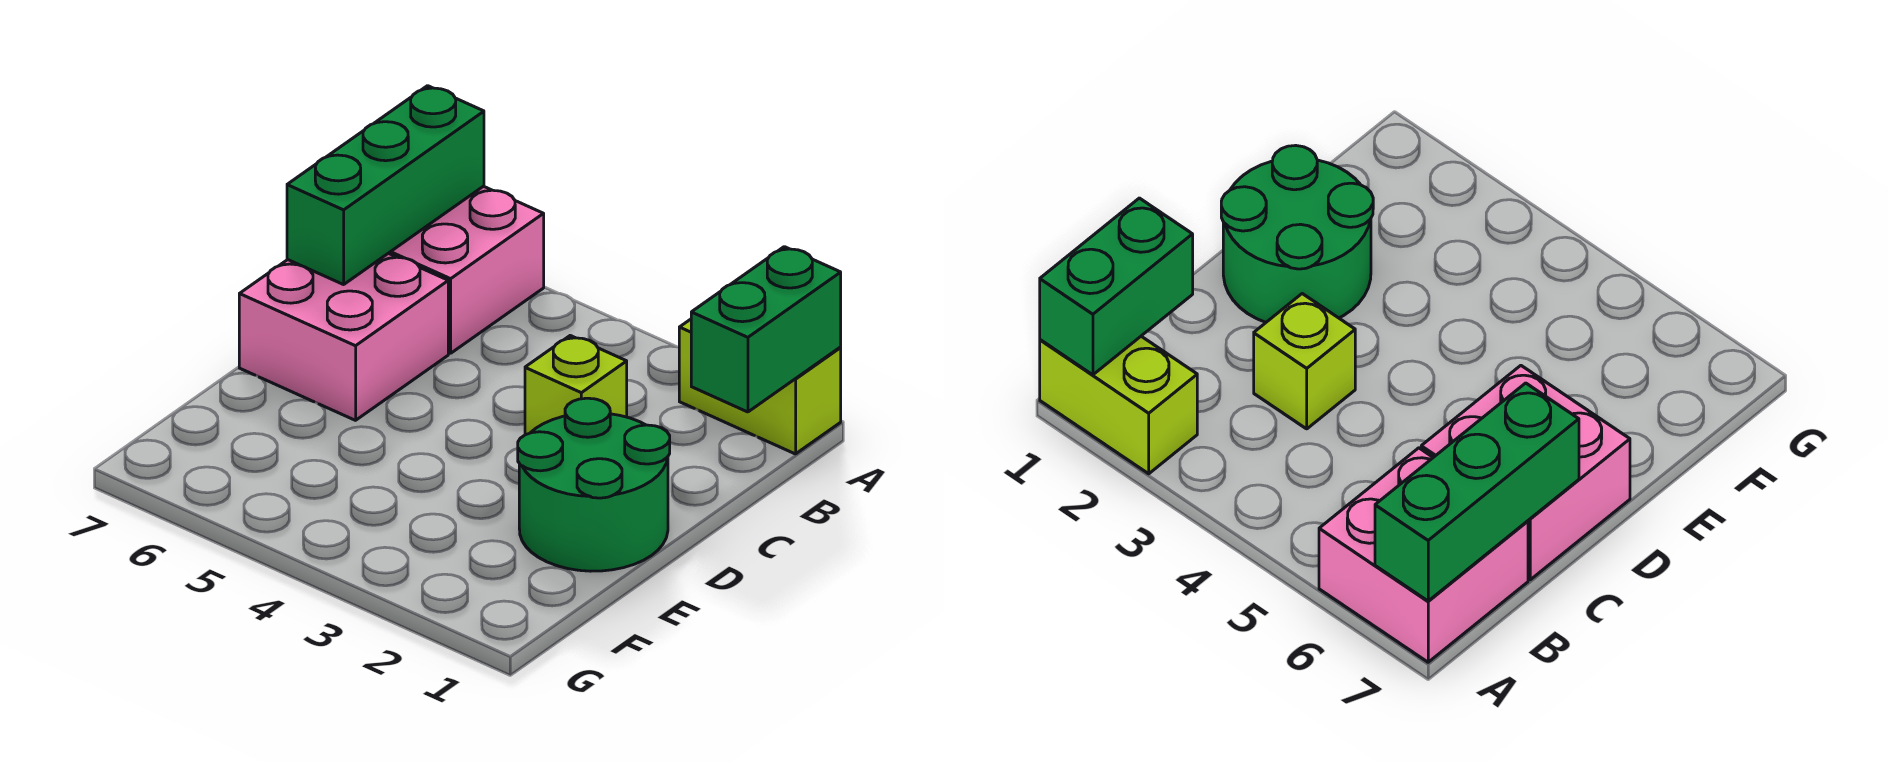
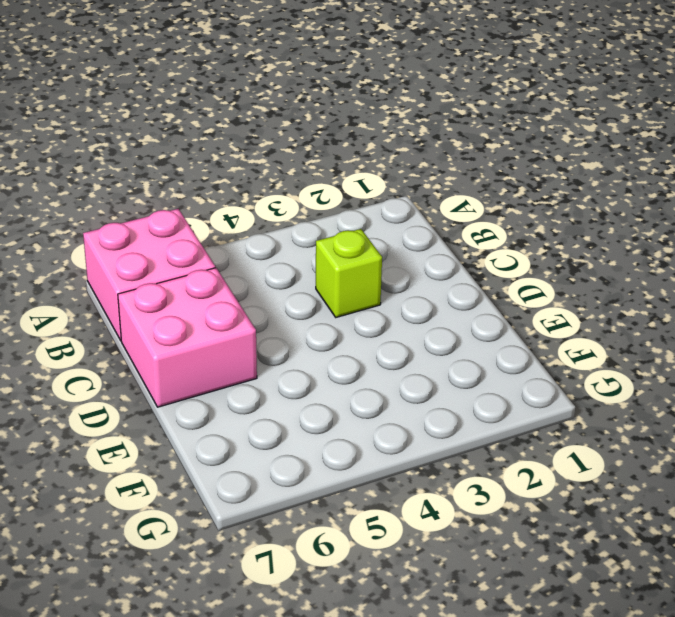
none -> lime 1x2 brick [679,319,841,454]
none -> green 2x2 round brick [518,398,670,571]

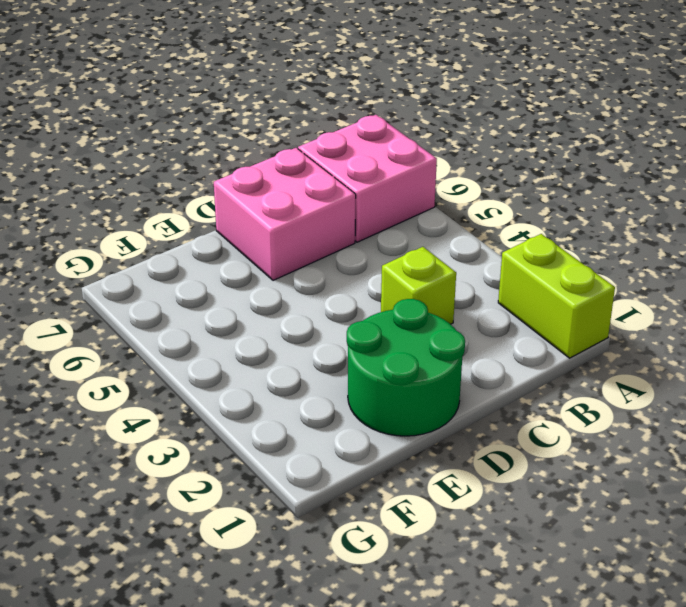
none -> green 1x2 brick [691,247,841,412]
none -> green 1x3 brick [287,86,484,285]

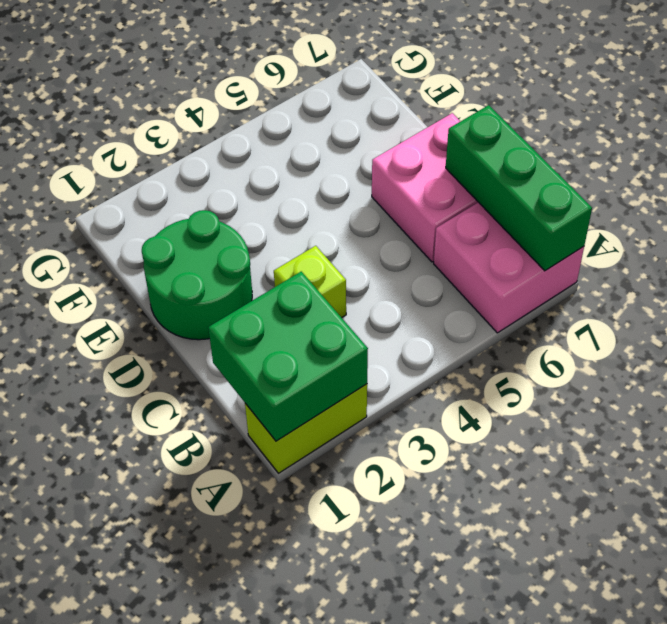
green 2x2 brick [208,272,368,441] -> green 1x2 brick [691,247,841,412]

